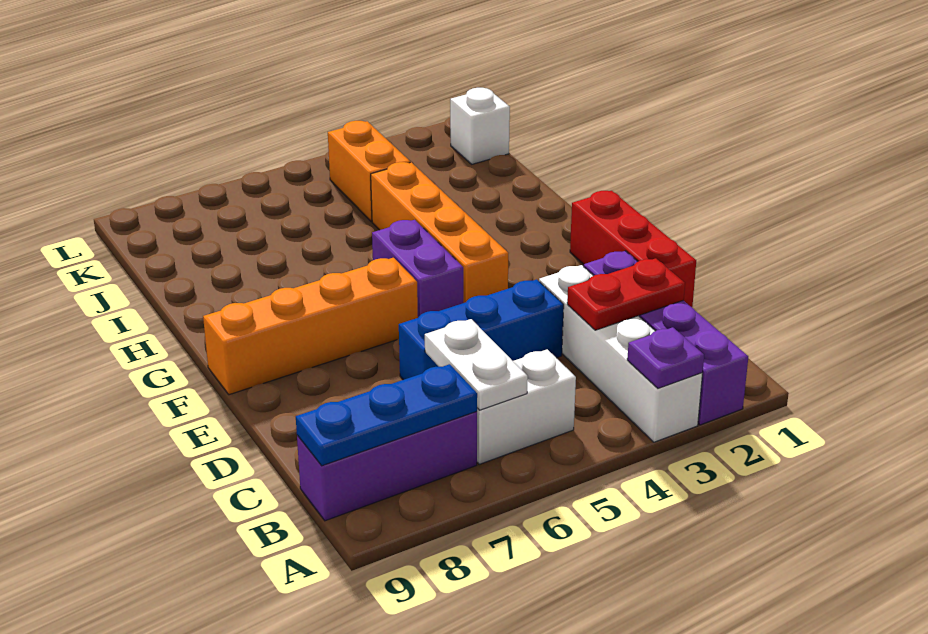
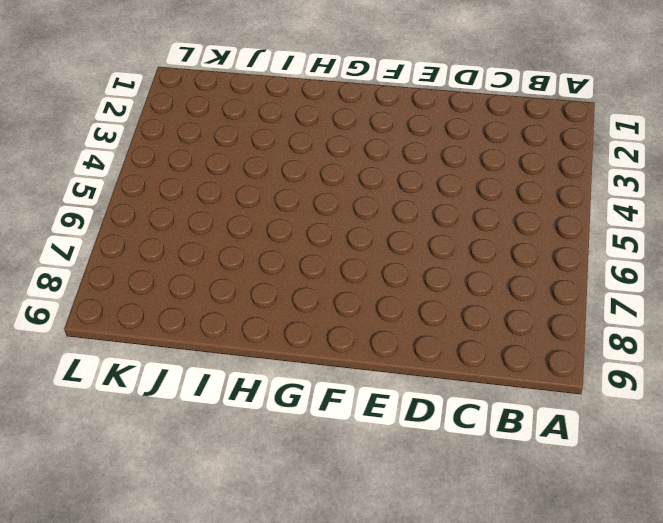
none -> purple 1x4 brick [584,251,748,425]
none -> white 1x4 brick [539,265,703,442]
none -> white 1x2 brick [477,349,576,464]

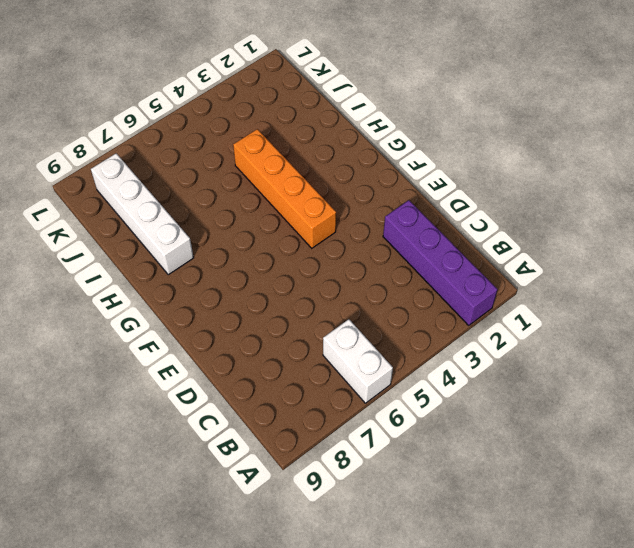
white 1x2 brick [323,319,393,403] -> white 1x2 brick turned to [477,349,576,464]
white 1x4 brick [91,153,194,275] -> white 1x4 brick moved to [539,265,703,442]
none -> purple 1x3 brick [297,411,477,521]
none -> red 1x3 brick [570,191,696,307]
none -> blue 1x3 brick [399,279,564,380]

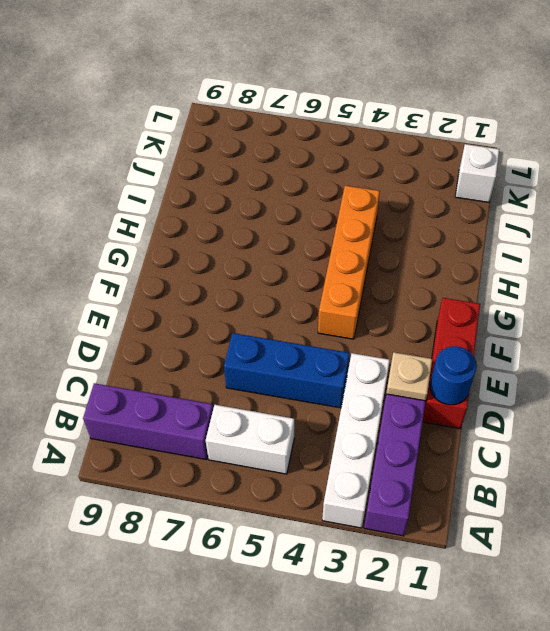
blue 1x1 round brick [430,346,477,405] -> none
tan 1x1 plate [386,352,432,401] -> none
none -> purple 1x2 brick [372,220,463,317]
none -> orange 1x4 brick [203,258,418,395]
none -> orange 1x2 brick [328,121,410,222]

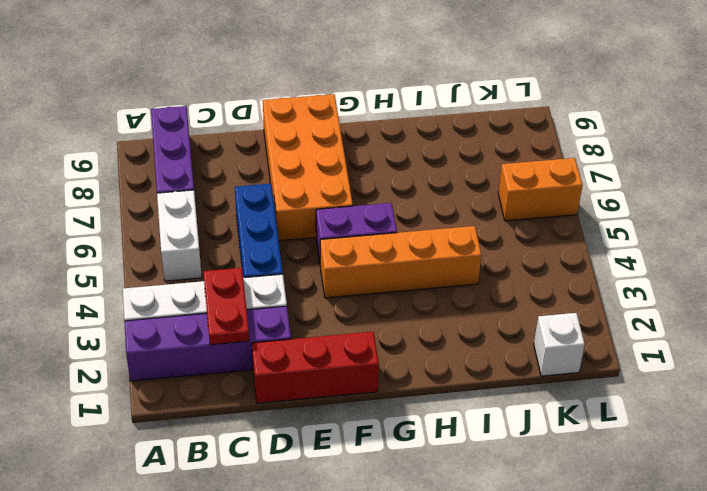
orange 2x4 brick [263,94,353,241] -> orange 1x4 brick [203,258,418,395]
orange 1x2 brick [498,158,582,221] -> orange 1x2 brick moved to [328,121,410,222]
none -> purple 1x1 plate [627,327,704,388]
none -> white 1x2 plate [425,319,528,410]
none -> blue 1x3 plate [296,364,477,466]

